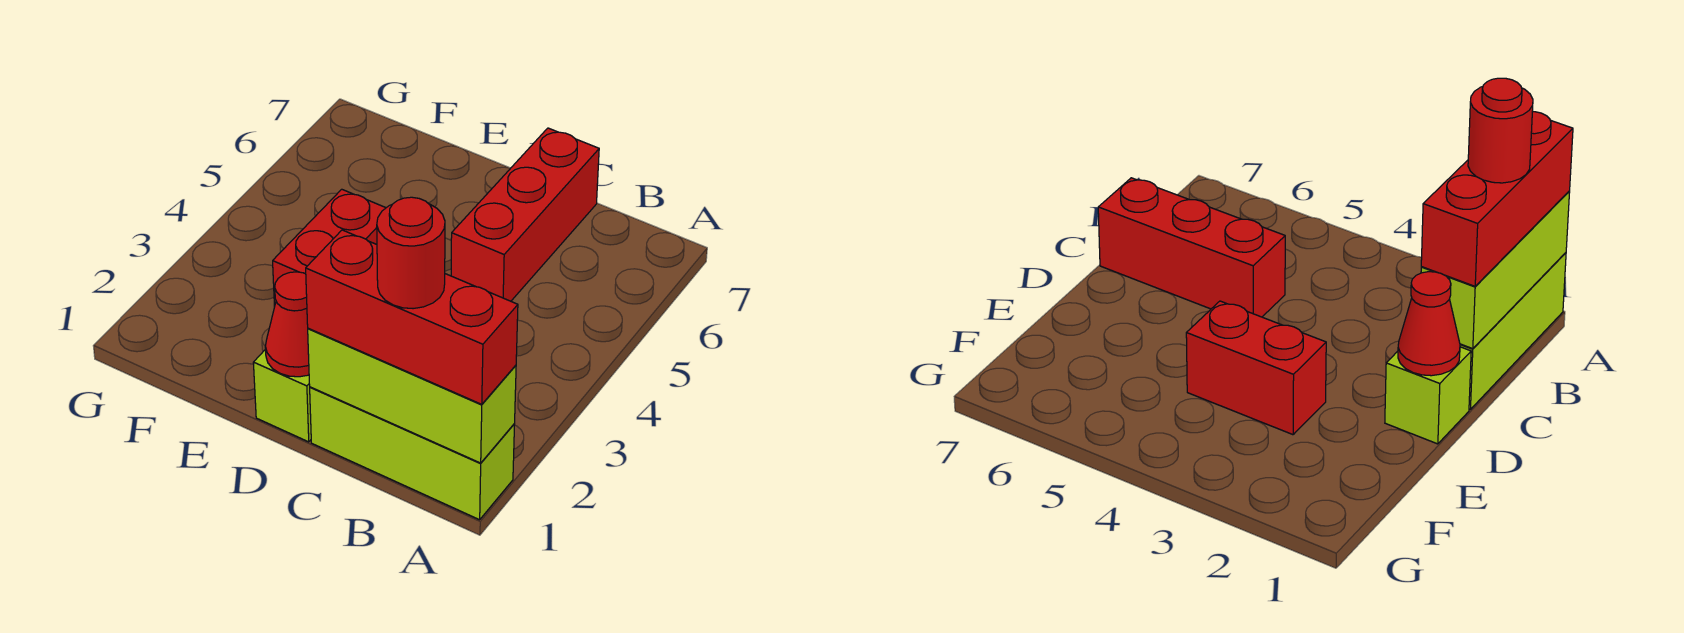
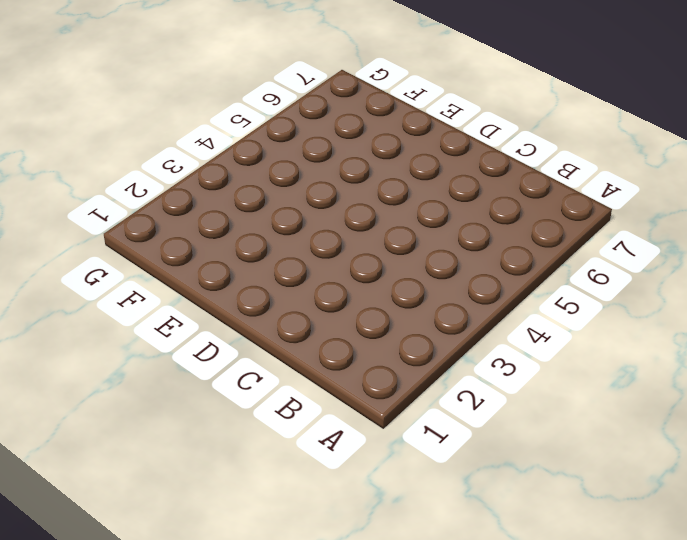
none -> lime 1x3 brick [310,387,515,520]
none -> red 1x3 brick [451,128,599,301]

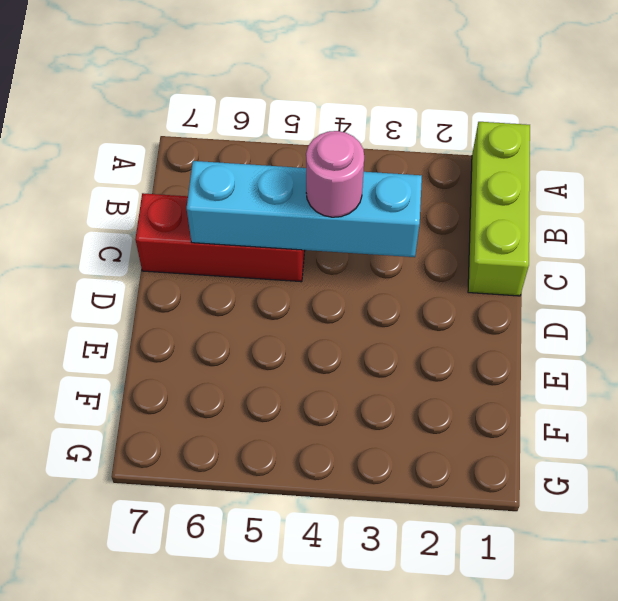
cyan 1x4 brick [187,161,422,257] -> none
pink 1x1 round brick [306,131,364,217] -> none
none -> lime 1x1 brick [253,349,311,442]
none -> red 1x2 brick [273,189,385,306]

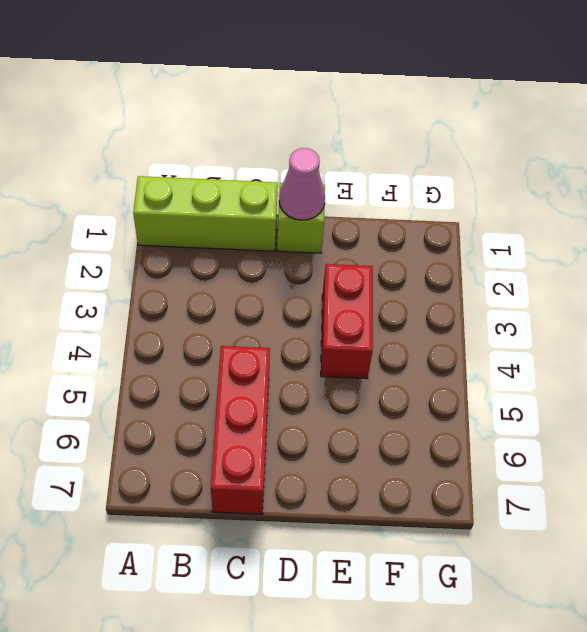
pink 1x1 cone [279,148,325,220] -> red 1x1 cone [265,272,309,377]
none -> lime 1x3 brick [308,328,516,463]
none -> red 1x3 brick [306,230,518,404]

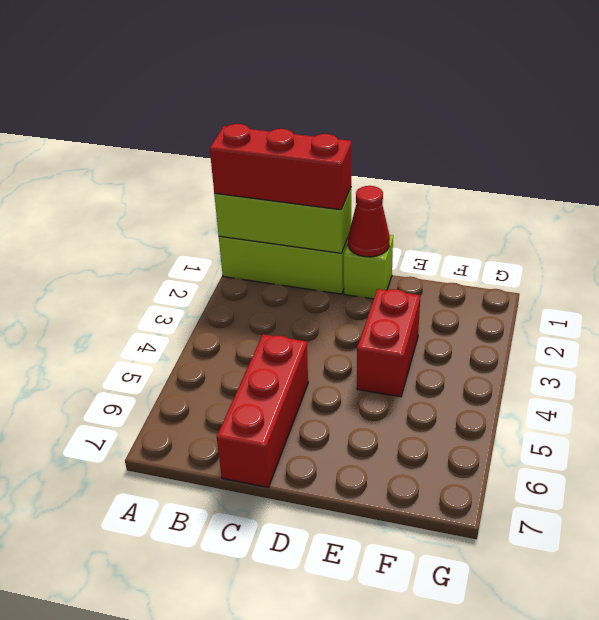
none -> red 1x1 round brick [377,197,445,309]

